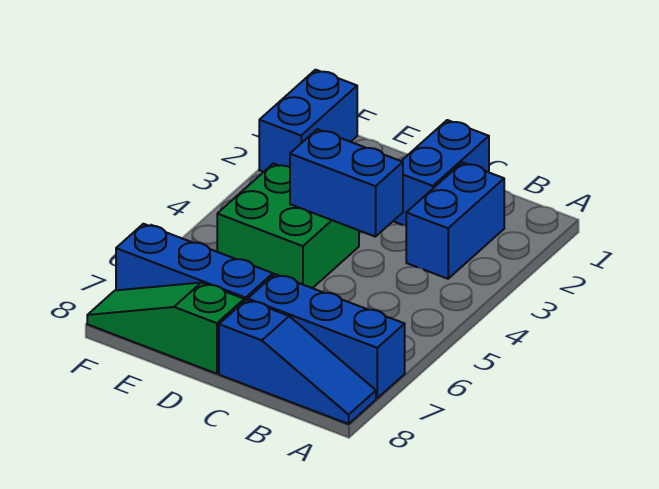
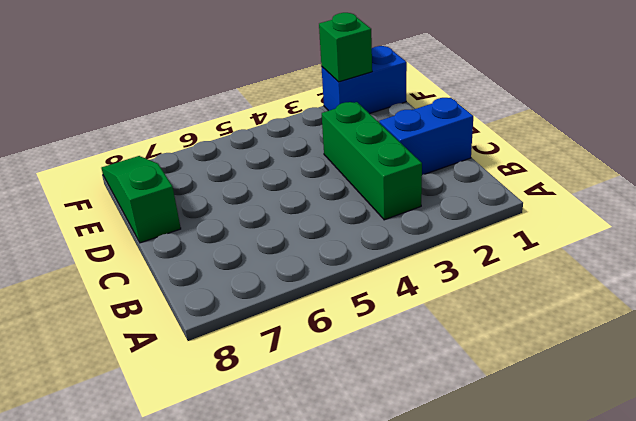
green 1x3 brick [322,102,422,220] -> blue 1x2 brick [406,163,504,279]
green 1x1 brick [319,13,372,82] -> none
none -> blue 1x3 brick [248,274,405,398]
none -> blue 1x3 slope [219,300,376,424]

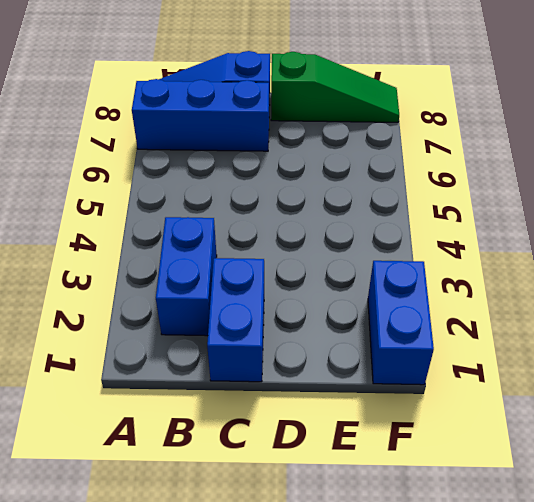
none -> green 2x2 brick [217,163,359,288]
none -> blue 1x3 brick [116,224,273,301]

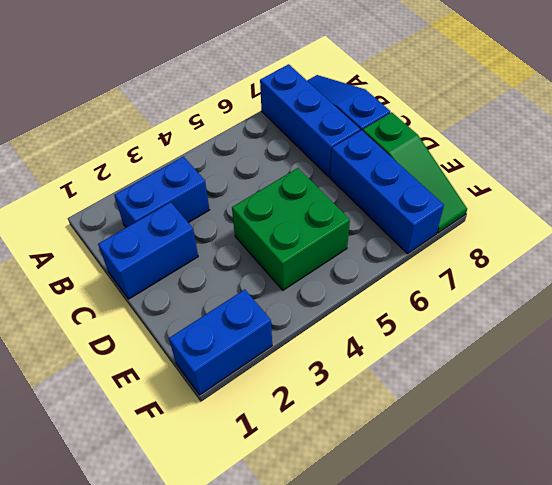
none -> blue 1x2 brick [290,129,403,237]

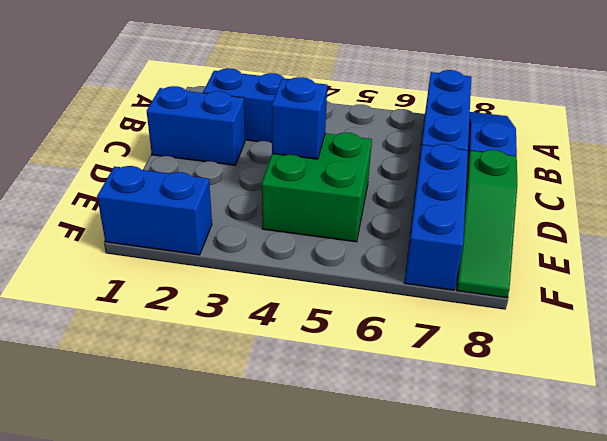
blue 1x1 brick [272,77,327,159] -> blue 1x2 brick [290,129,403,237]

